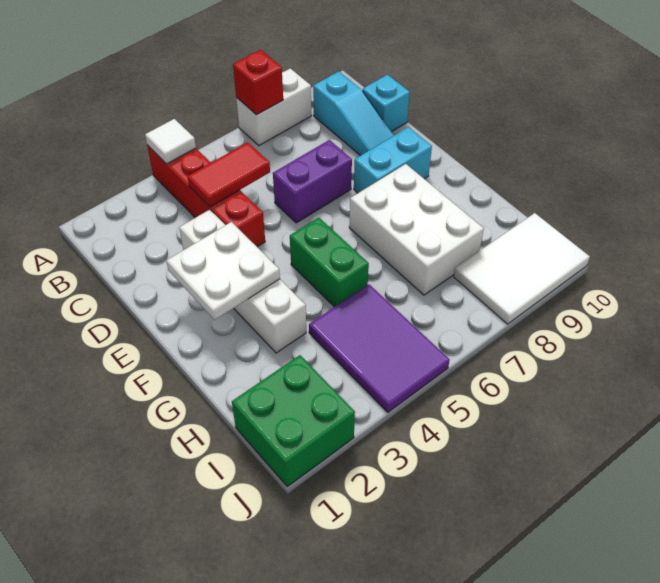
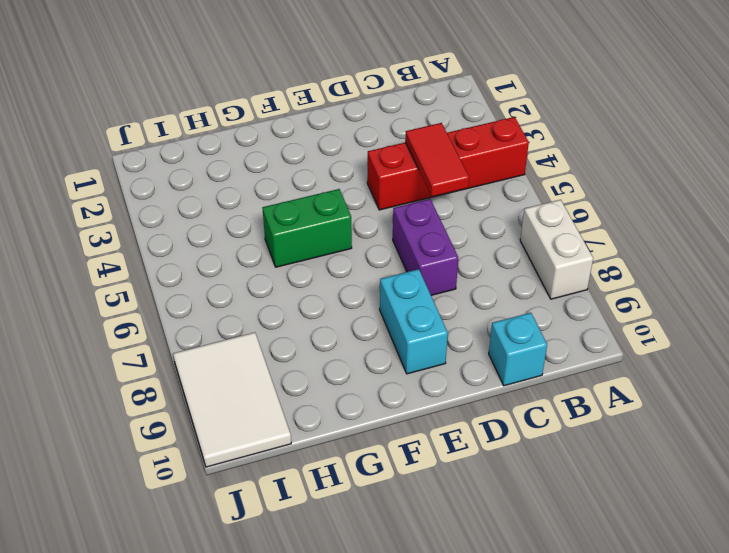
none -> cyan 1x3 slope [313,72,394,156]
none -> white 1x4 brick [179,210,306,353]
none -> white 2x3 brick [349,164,484,295]

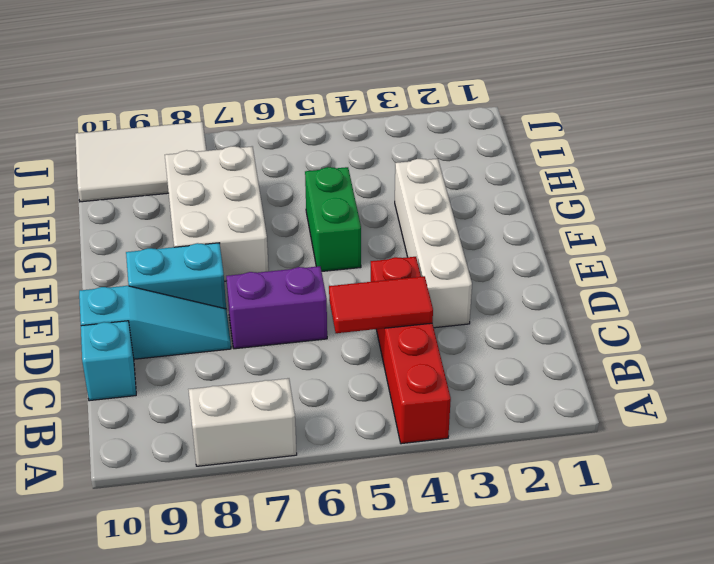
cyan 1x3 slope [79,286,231,359] -> cyan 1x3 slope turned to [313,72,394,156]
none -> purple 2x3 tile [309,284,449,412]
none -> green 2x2 brick [232,355,355,486]
none -> white 1x1 tile [145,119,196,164]

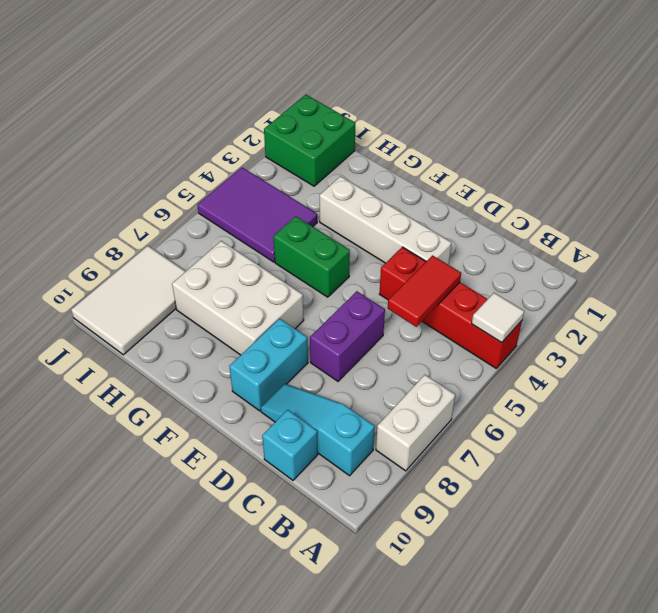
none -> red 1x1 brick [233,50,283,115]
none -> white 2x2 plate [166,222,280,320]

